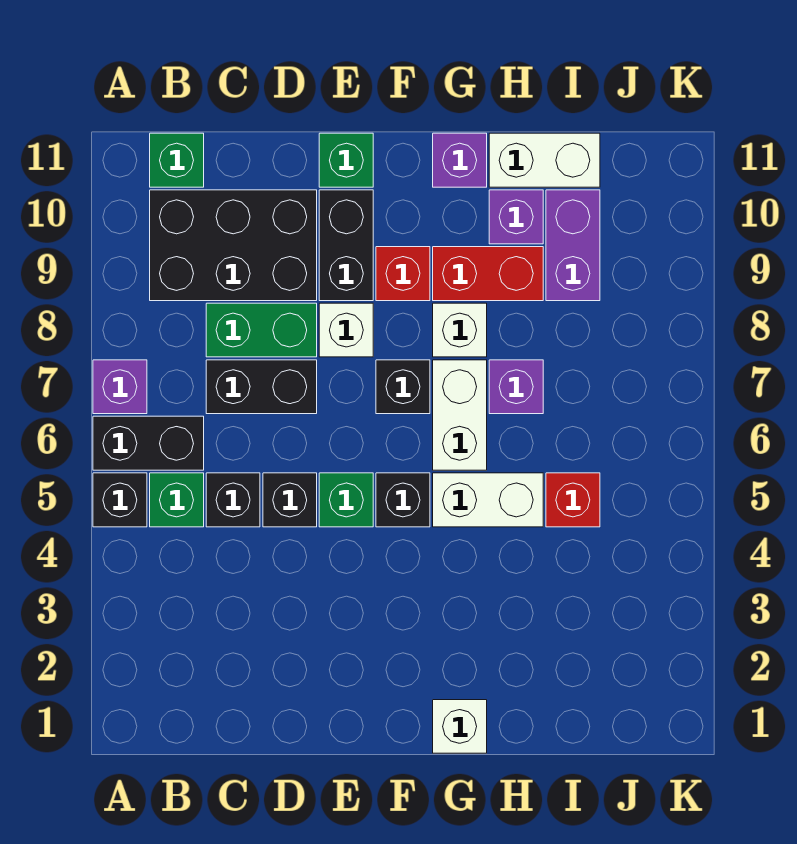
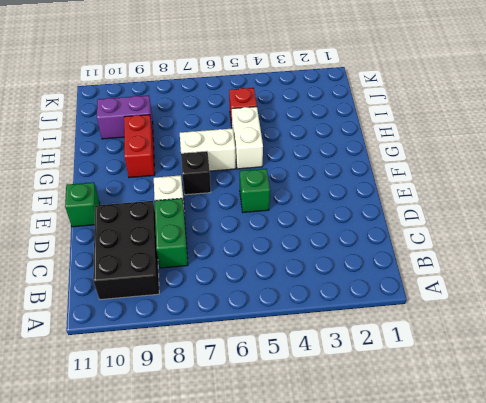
none -> black 1x1 brick [93,473,147,527]
none -> black 1x2 brick [93,416,204,470]
none -> purple 1x1 brick [93,360,147,414]

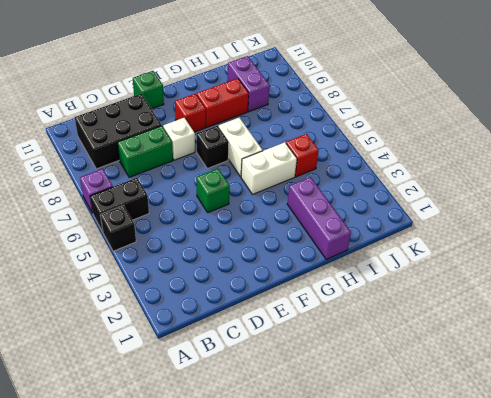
purple 1x3 brick [287,177,351,259] -> none
none -> green 1x1 brick [150,473,204,527]
none -> green 1x1 brick [150,133,204,187]
none -> black 1x1 brick [206,473,260,527]

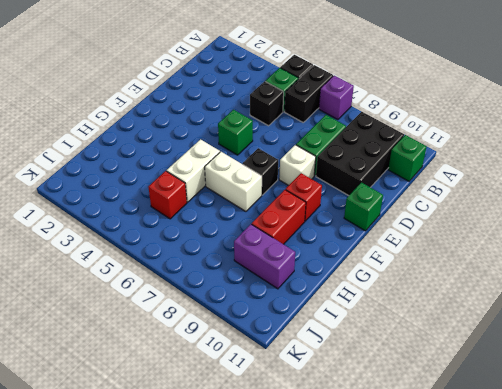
none -> black 1x2 brick [206,360,317,414]
none -> black 1x1 brick [263,473,317,527]
none -> black 1x2 brick [319,190,373,301]

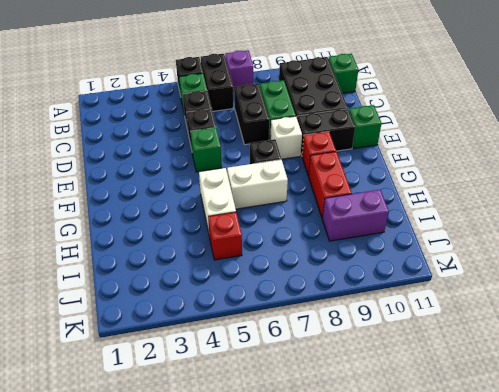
none -> black 1x1 brick [376,473,430,527]
none -> white 1x1 brick [433,700,487,753]
none -> white 1x1 brick [433,303,487,357]

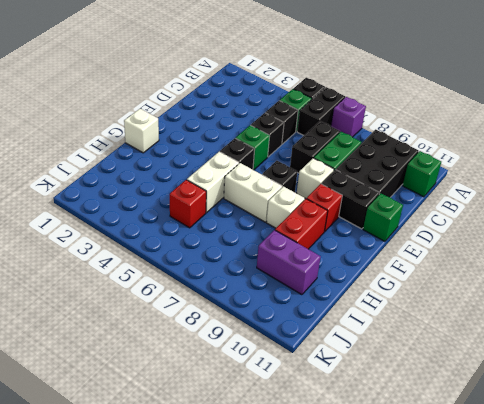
none -> purple 1x1 brick [433,133,487,187]
none -> purple 1x1 brick [489,360,543,414]
none -> purple 1x1 brick [489,190,543,244]

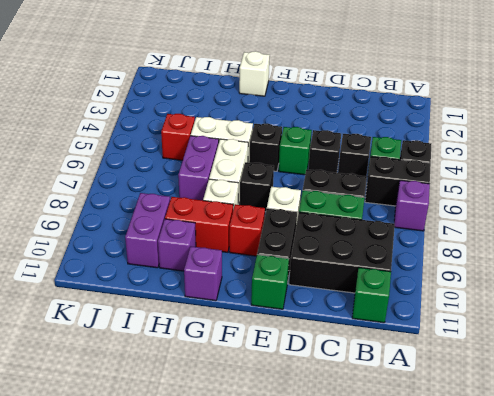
purple 1x2 brick [178,136,219,200] -> purple 1x1 brick [489,360,543,414]
none -> white 1x2 brick [489,133,600,187]

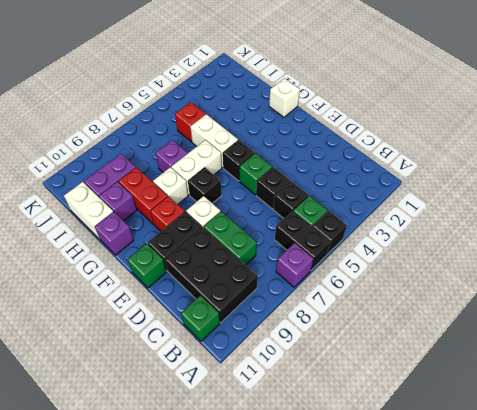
none -> black 1x2 brick [206,360,317,414]

